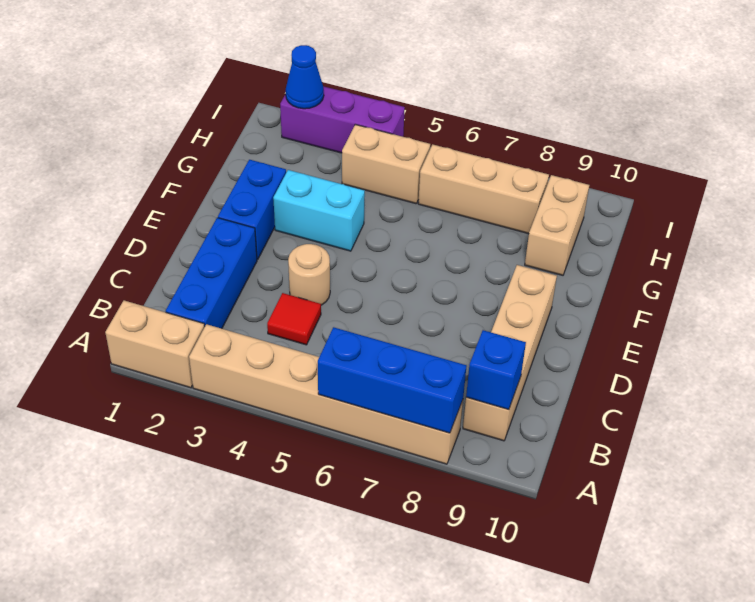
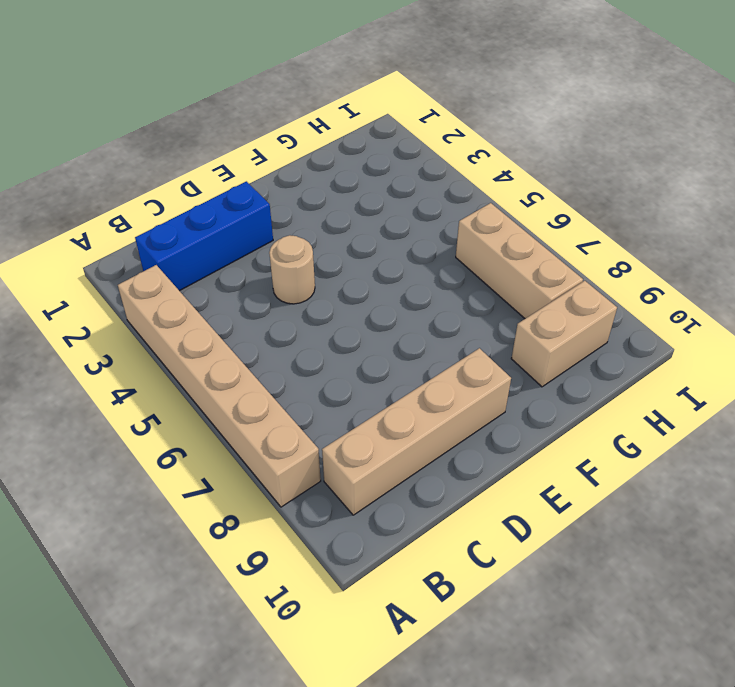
none -> tan 1x2 brick [105,300,205,388]
none -> red 1x1 tile [267,293,321,345]
none -> blue 1x2 brick [218,160,286,259]

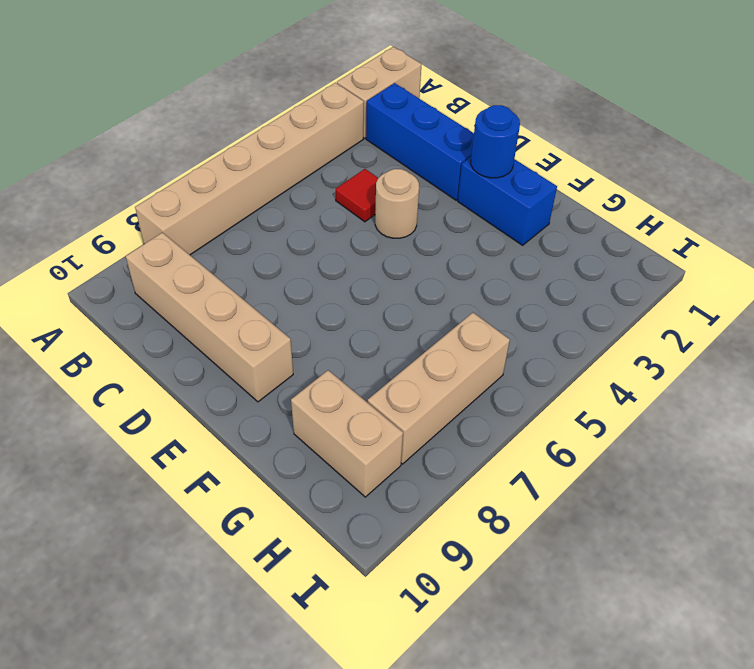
blue 1x1 round brick [471,105,520,178] -> none
none -> cyan 1x2 brick [273,170,365,251]
none -> tan 1x2 brick [342,124,430,204]
none -> purple 1x3 brick [280,86,405,153]

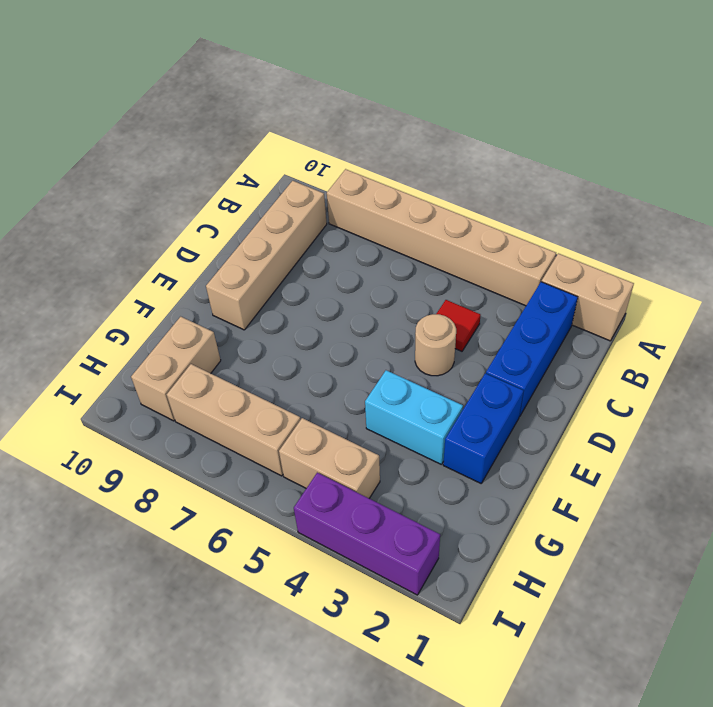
none -> blue 1x3 brick [318,327,467,433]
none -> blue 1x1 brick [466,330,526,410]
none -> blue 1x1 cone [286,45,324,109]

